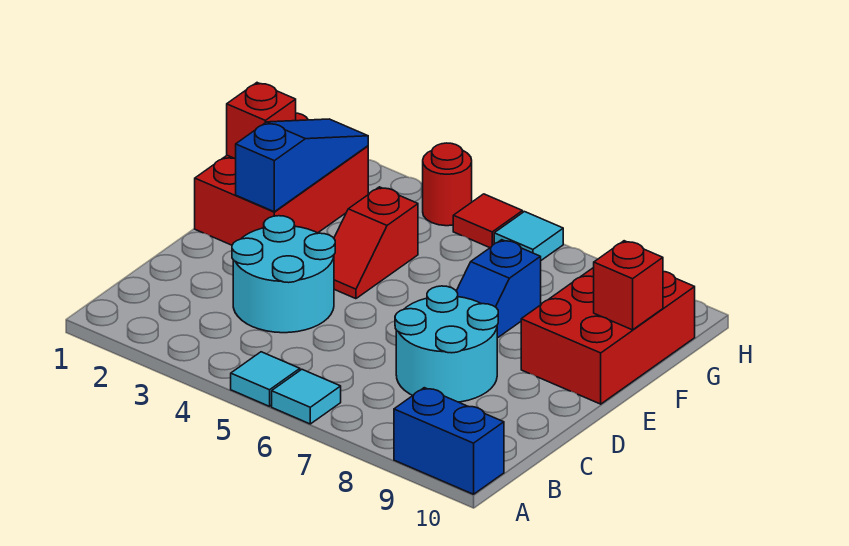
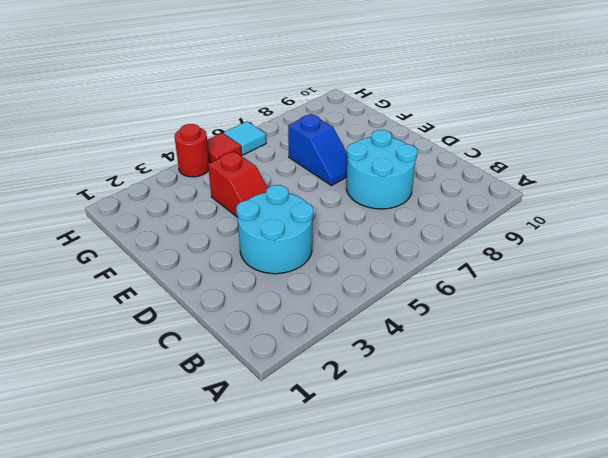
none -> cyan 1x1 tile [231,352,300,406]
none -> cyan 1x1 tile [272,369,341,424]
none -> blue 1x2 brick [394,388,504,494]

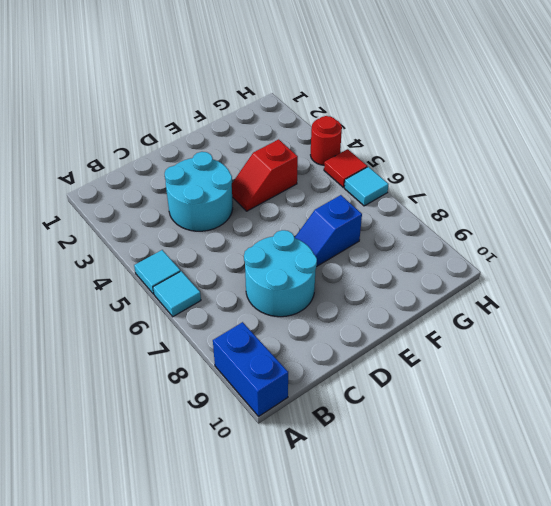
none -> red 2x3 brick [195,113,368,245]
none -> red 2x3 brick [521,268,695,404]
none -> blue 1x3 slope [236,119,368,212]

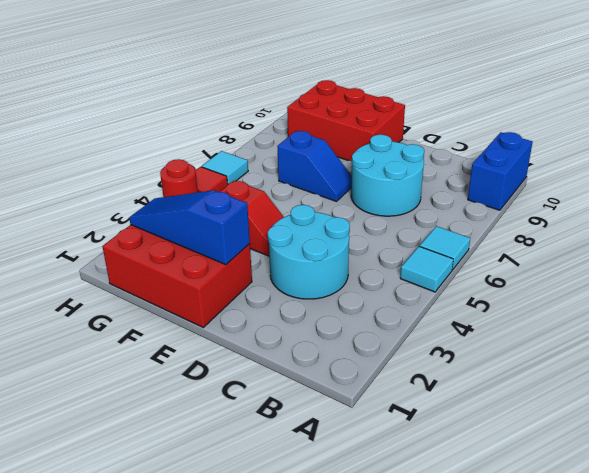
none -> red 1x1 brick [227,83,296,159]
none -> red 1x1 brick [594,241,663,330]

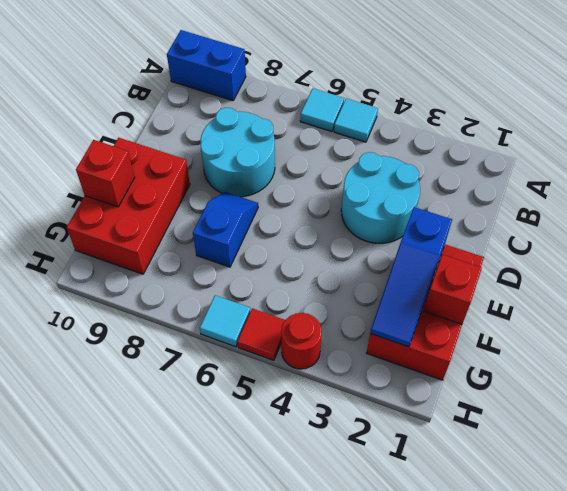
none -> red 1x2 slope [334,187,418,299]

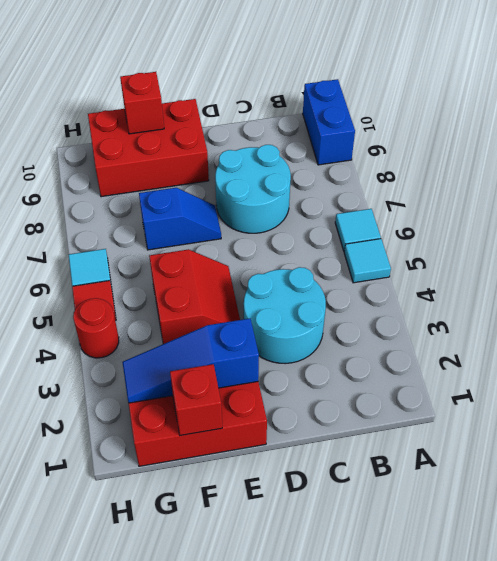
red 2x2 slope [149,249,240,344] -> red 1x2 slope [334,187,418,299]

